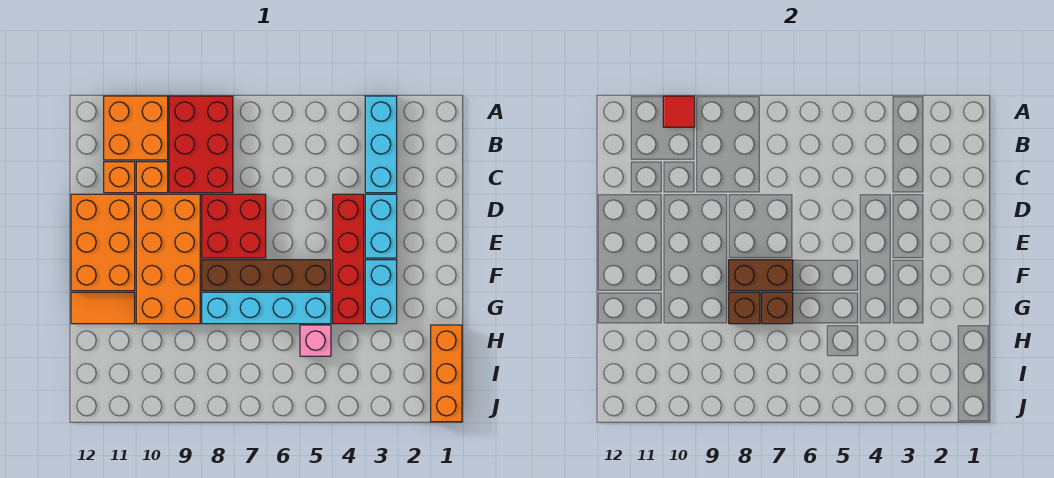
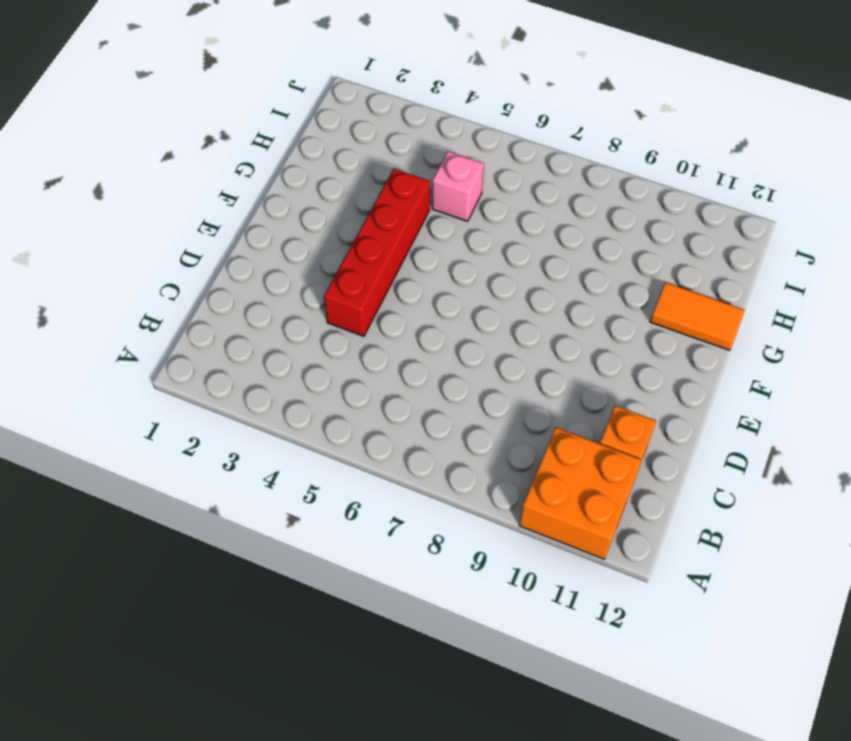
none -> cyan 1x3 brick [365,96,397,193]
none -> red 2x3 brick [169,96,233,193]
none -> orange 1x1 brick [136,162,168,193]

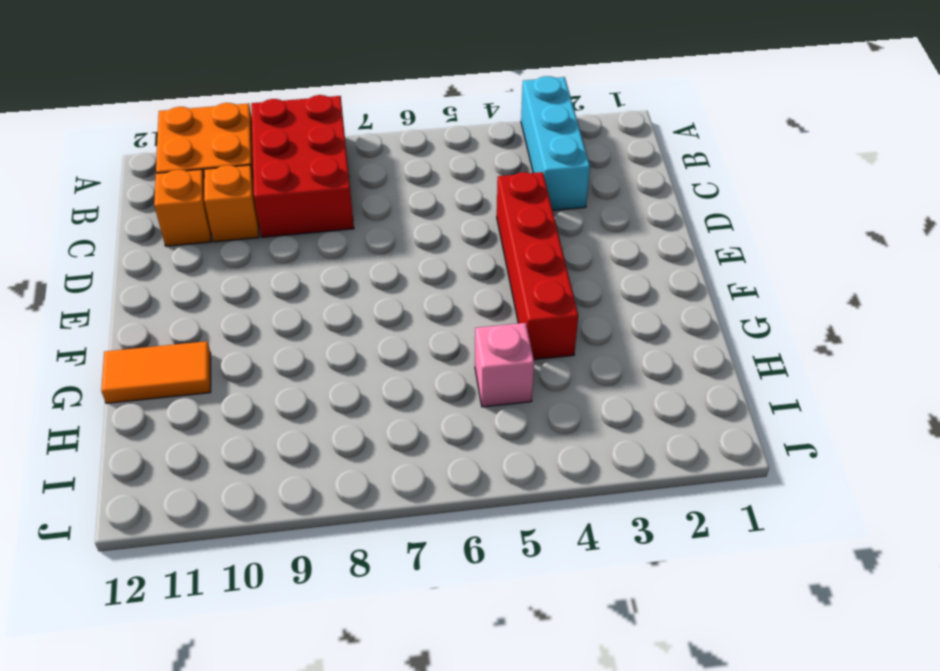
none -> cyan 1x2 brick [365,194,397,258]
none -> red 2x2 brick [202,194,266,258]
none -> orange 2x4 brick [136,194,200,324]

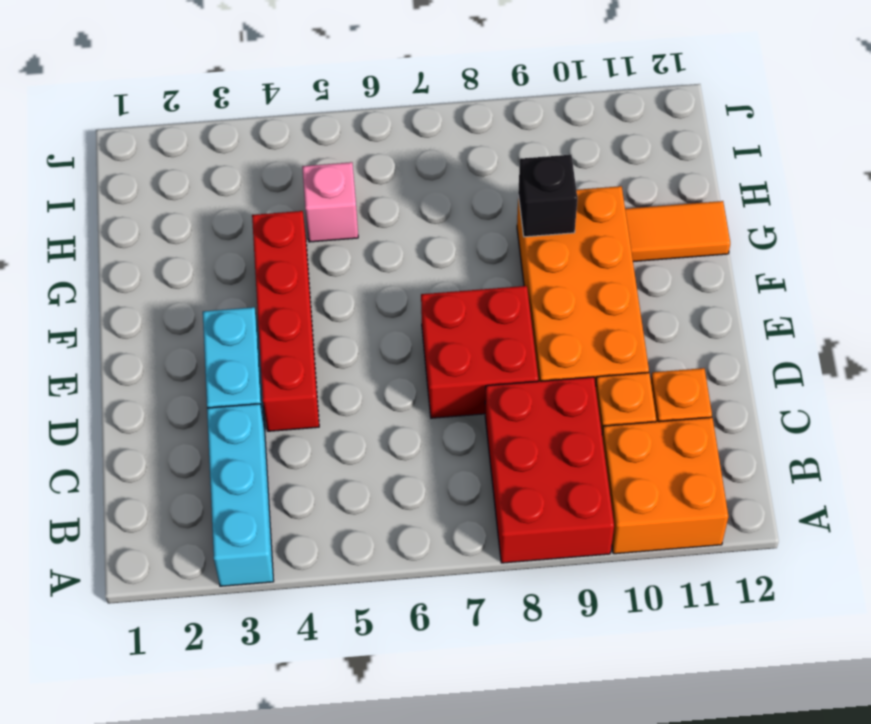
black 1x1 brick [518,155,577,237] -> none
none -> orange 2x3 brick [71,194,135,291]
none -> cyan 1x2 brick [365,260,397,324]
none -> brown 1x4 brick [202,260,331,291]

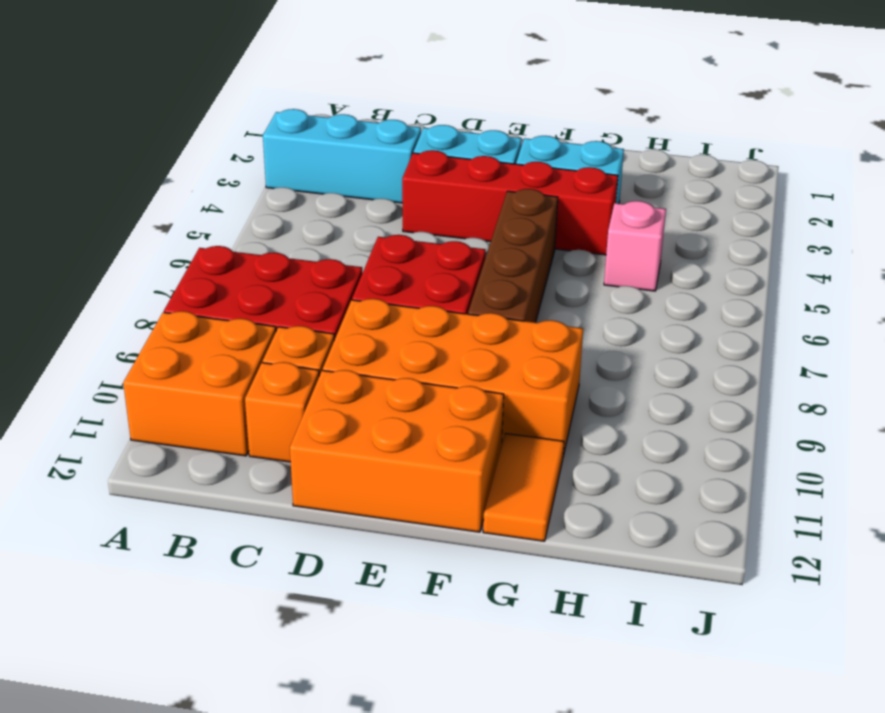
none -> cyan 1x4 brick [202,292,331,324]
none -> orange 1x3 brick [431,325,462,422]
none -> red 1x1 tile [663,96,695,127]

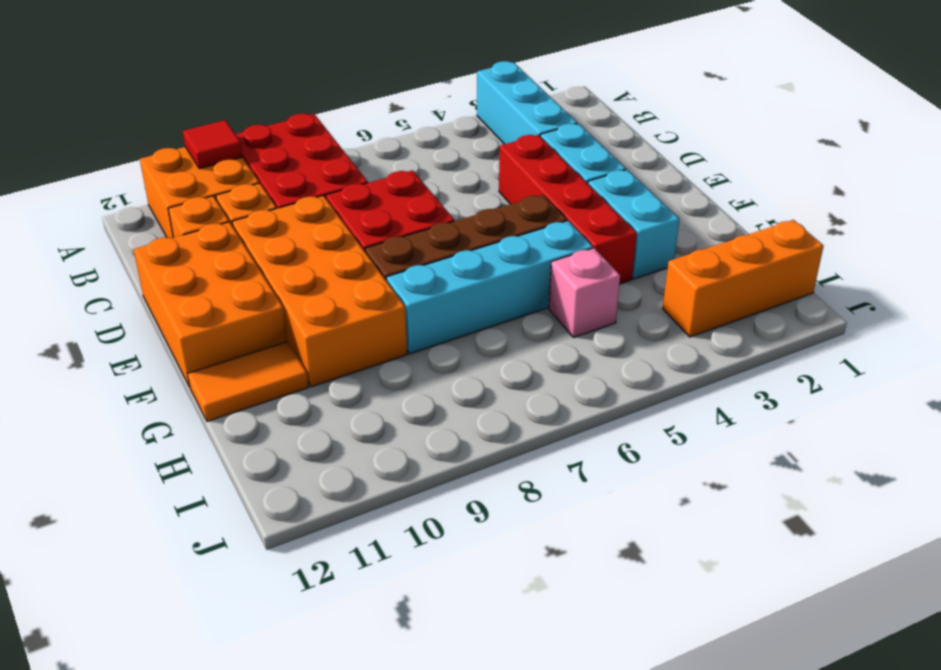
orange 1x3 brick [663,220,823,337] -> orange 1x3 brick turned to [431,325,462,422]
none -> brown 1x2 brick [729,260,793,291]
none -> brown 1x1 brick [762,292,793,324]
none -> brown 1x1 brick [729,292,760,324]

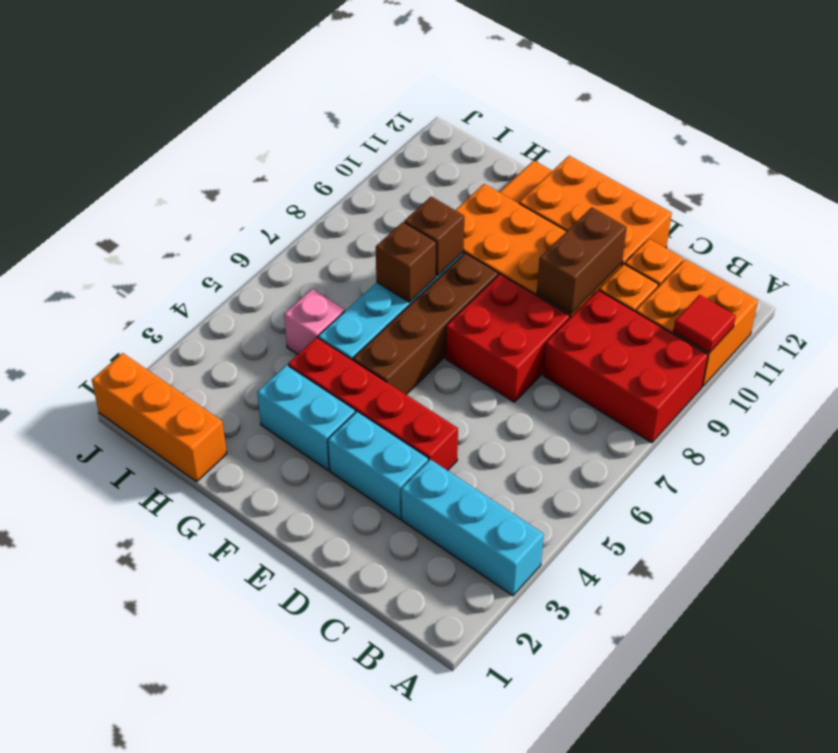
brown 1x2 brick [537,207,627,314] -> brown 1x2 brick moved to [729,260,793,291]

